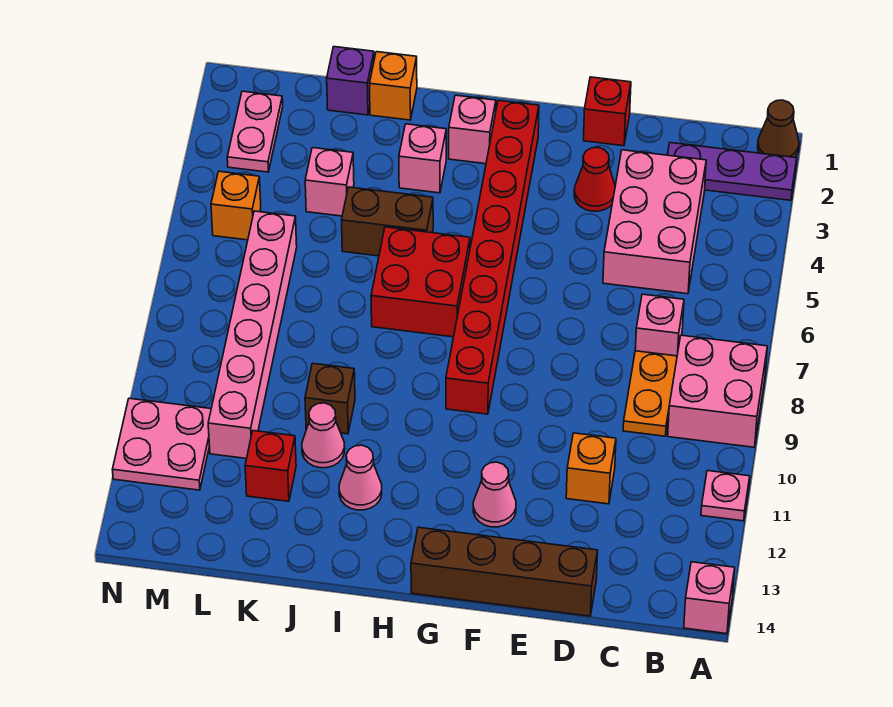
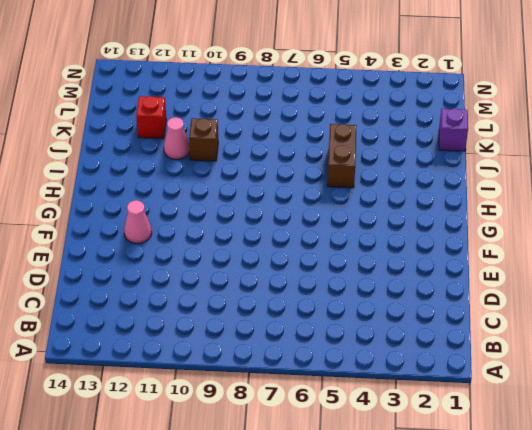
none -> brown 1x1 cone [758,100,799,157]
none -> purple 1x3 plate [668,143,797,200]
none -> pink 2x2 brick [668,335,767,447]

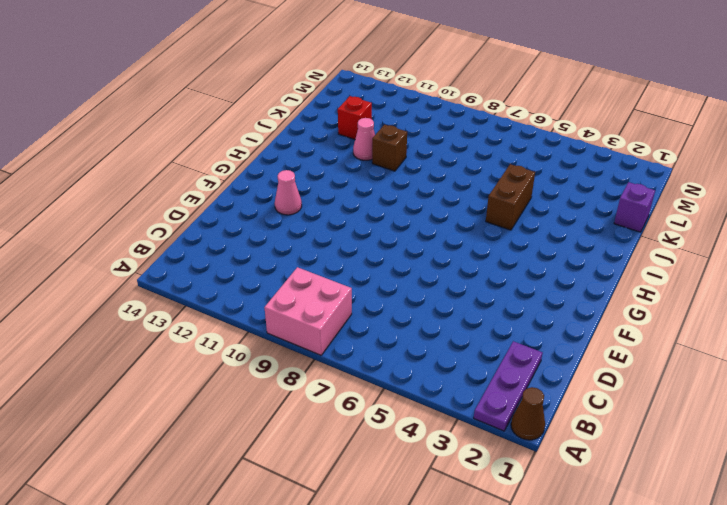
none -> pink 1x1 plate [701,471,750,521]
none -> pink 1x1 brick [684,562,735,634]
none -> pink 2x3 brick [603,150,706,294]

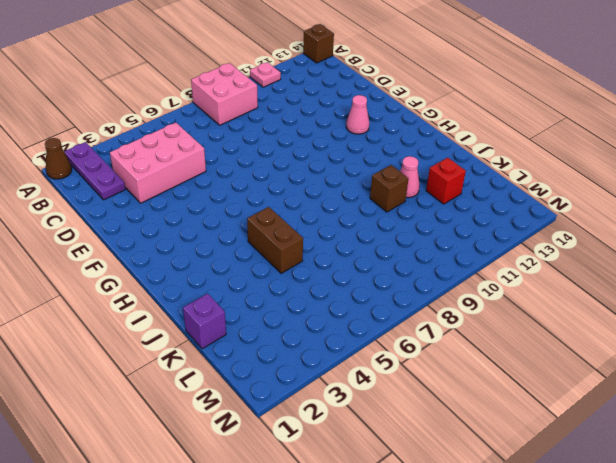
brown 1x1 brick [303,24,334,63] -> pink 1x1 brick [684,562,735,634]
none -> pink 1x1 brick [635,294,684,356]
none -> orange 1x2 plate [623,351,677,436]
none -> orange 1x1 brick [566,433,616,504]

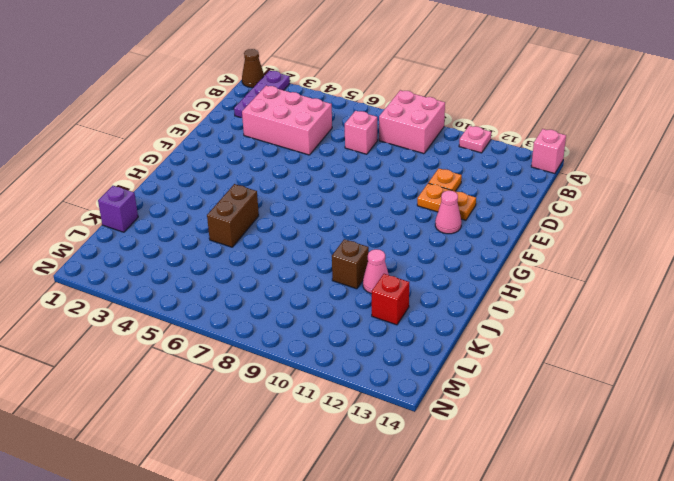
orange 1x1 plate [429,168,462,191] -> orange 1x1 brick [566,433,616,504]
orange 1x2 plate [417,183,476,220] -> orange 1x2 plate moved to [623,351,677,436]
none -> brown 1x4 brick [411,527,598,616]
none -> red 1x1 brick [583,77,631,146]
none -> red 1x1 cone [574,147,615,211]

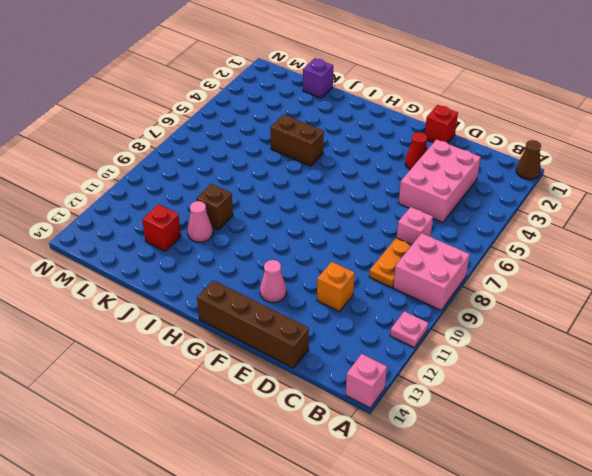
none -> purple 1x3 plate [668,143,797,200]
none -> red 1x8 brick [446,100,539,414]
none -> pink 1x1 brick [449,95,496,164]

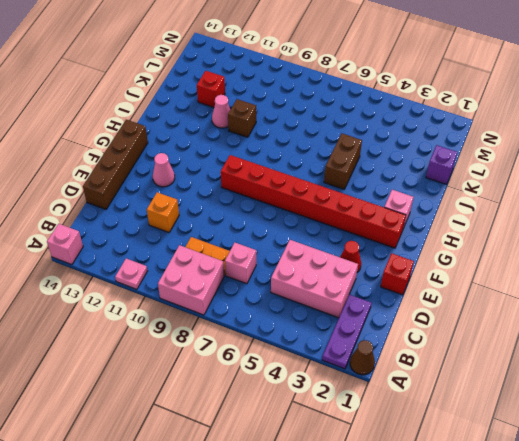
none -> red 2x2 brick [371,227,470,337]
none -> pink 1x1 brick [399,124,446,193]
none -> pink 1x1 cone [339,445,382,510]

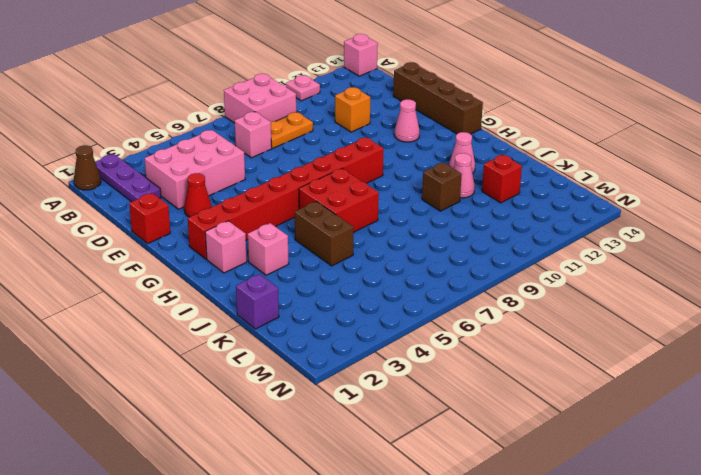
none -> orange 1x1 brick [370,52,417,120]
none -> pink 1x1 brick [305,148,354,216]
none -> pink 1x6 brick [208,211,297,459]

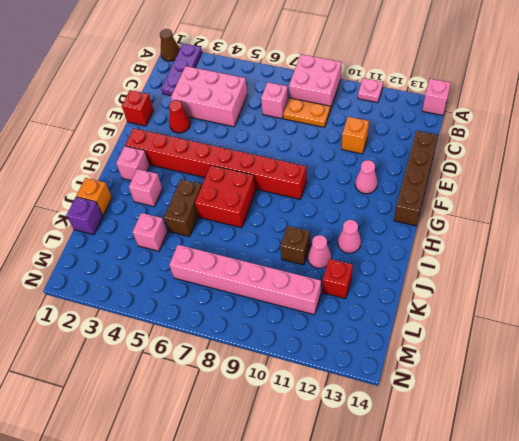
none -> pink 1x2 plate [227,91,283,172]
none -> orange 1x1 brick [211,171,261,240]
none -> pink 2x2 plate [112,398,211,490]

